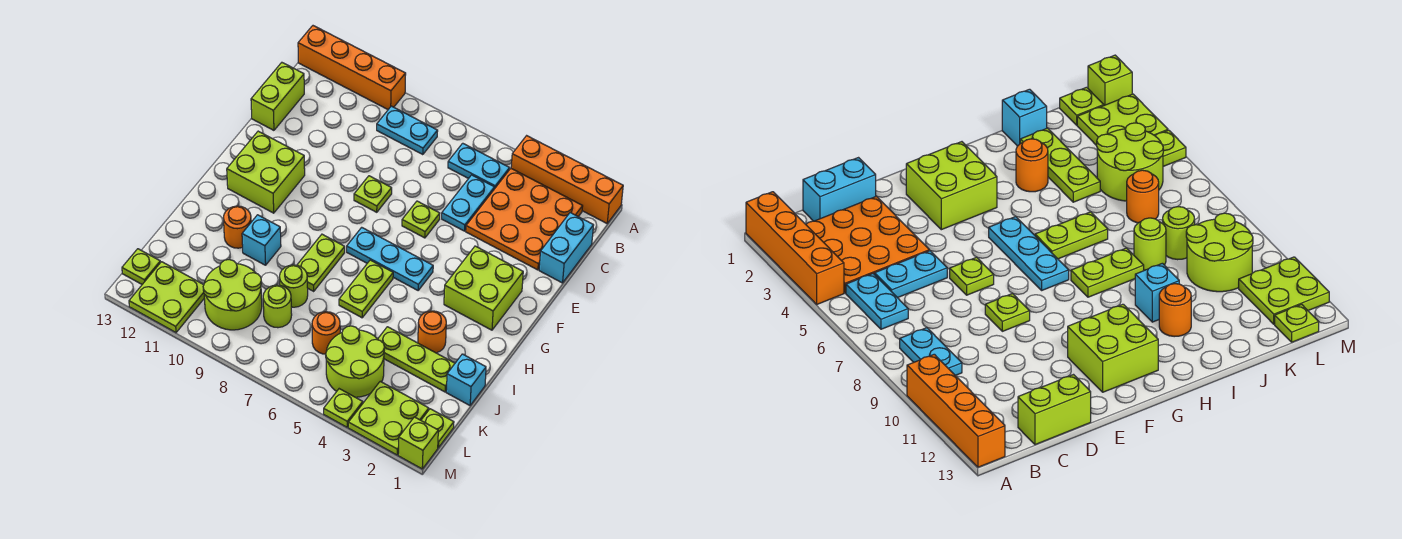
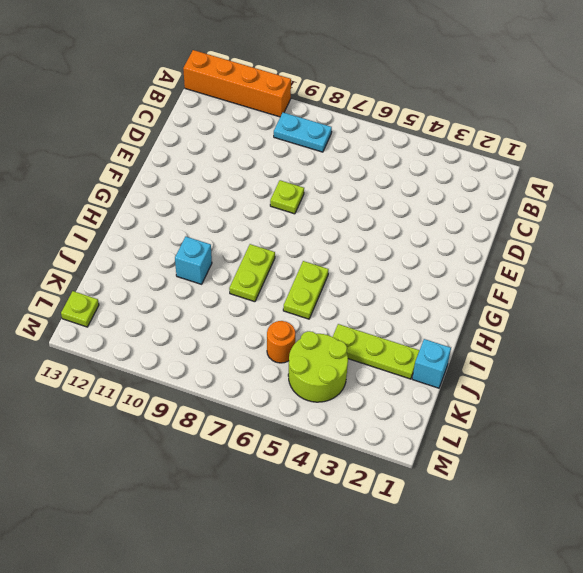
none -> orange 1x4 brick [511,136,623,223]
none -> orange 3x3 plate [466,169,583,270]
none -> cyan 1x2 plate [448,143,510,189]
none -> cyan 1x2 brick [539,213,594,283]

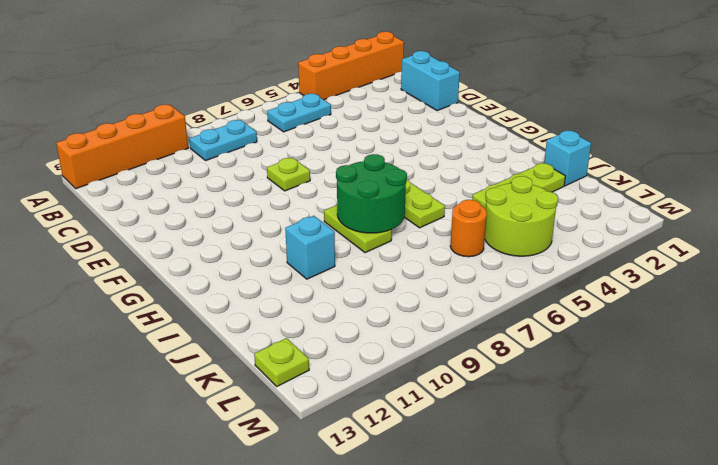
green 2x2 round brick [336,154,407,233] -> none
none -> orange 3x3 plate [466,169,583,270]
none -> cyan 1x2 plate [442,175,494,231]
none -> lime 1x2 brick [251,63,304,130]
none -> lime 1x1 plate [402,201,440,238]

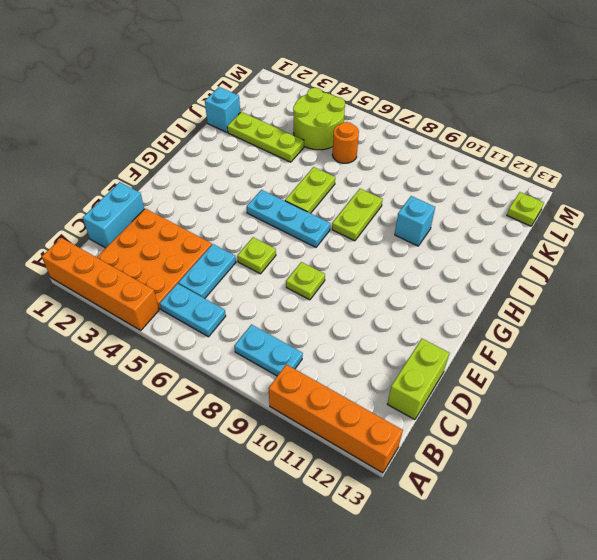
none -> lime 2x2 brick [444,246,523,330]
none -> lime 2x2 brick [227,131,305,213]
none -> orange 1x1 round brick [418,311,446,353]
none -> orange 1x1 round brick [224,206,251,248]

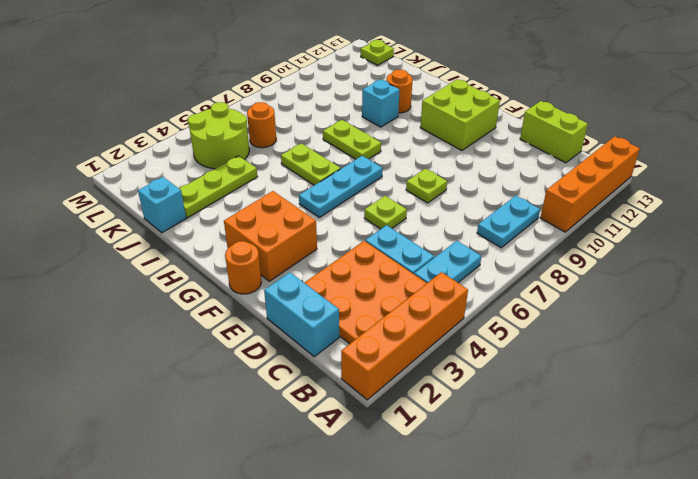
orange 1x1 round brick [225,241,261,294] -> orange 1x1 round brick moved to [418,311,446,353]
orange 2x2 brick [224,191,317,281] -> lime 2x2 brick [444,246,523,330]
none -> lime 1x1 round brick [280,265,308,307]
none -> lime 1x1 round brick [263,285,292,328]
none -> lime 2x2 round brick [203,260,262,330]
none -> lime 1x1 plate [421,409,454,448]

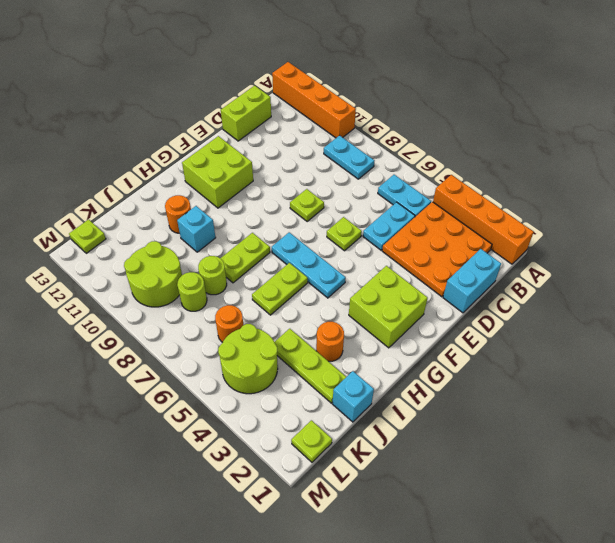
none -> lime 2x2 plate [348,381,429,455]
none -> lime 2x2 plate [129,262,204,332]
none -> lime 1x1 brick [398,417,438,469]
none -> lime 1x1 plate [324,389,363,427]

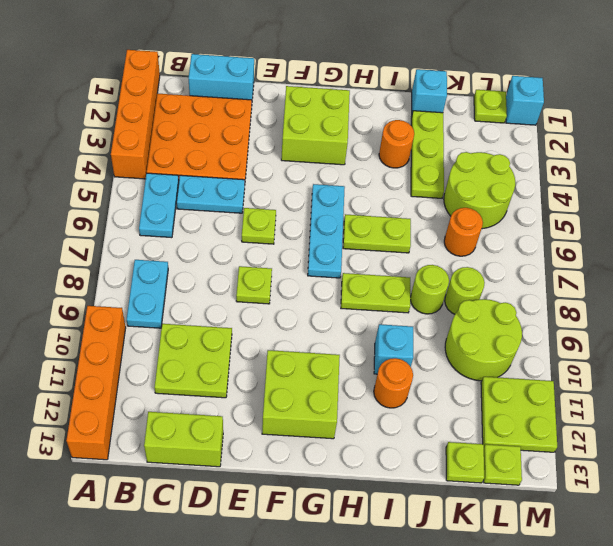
lime 2x2 plate [154,324,232,398] -> lime 2x2 plate moved to [348,381,429,455]
lime 1x1 plate [446,442,484,483] -> lime 1x1 plate moved to [324,389,363,427]
cyan 1x1 brick [506,76,544,125] -> lime 1x1 brick [398,417,438,469]

